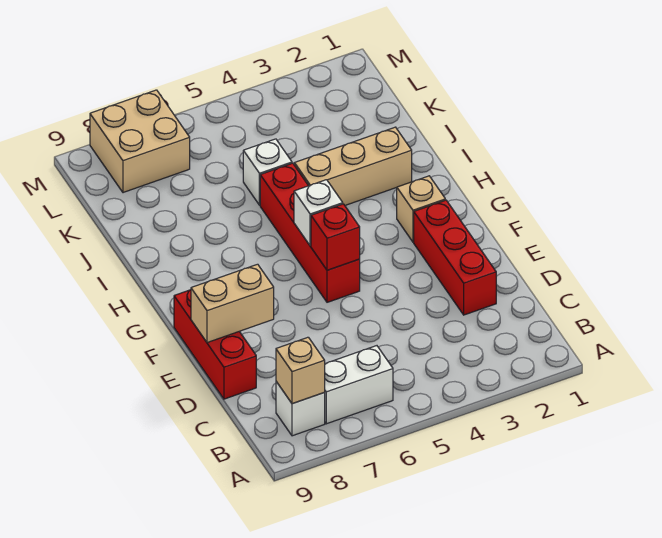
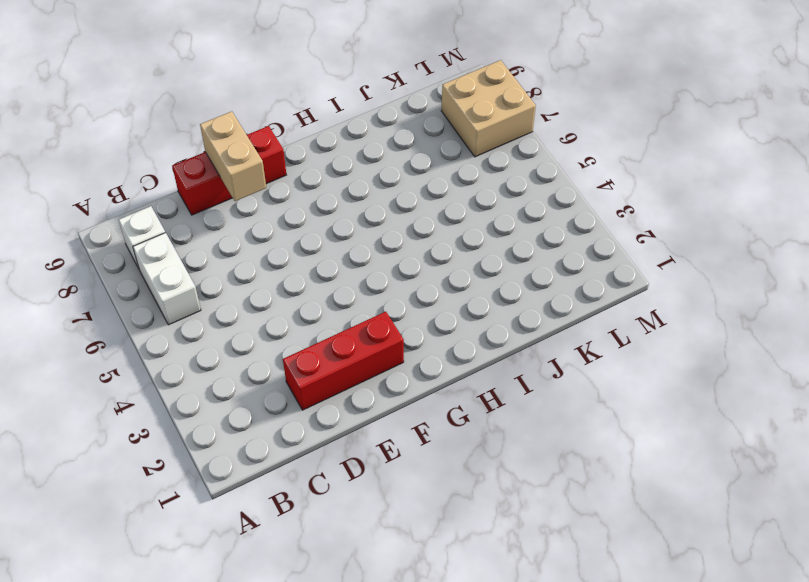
none -> red 1x4 brick [260,163,360,302]
none -> tan 1x1 brick [397,176,445,242]
none -> tan 1x3 brick [294,127,412,205]

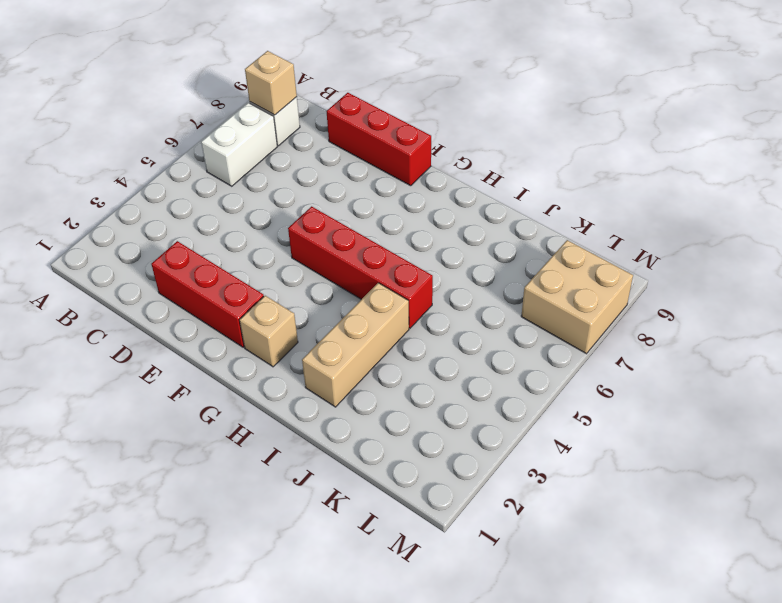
none -> white 1x1 brick [243,139,292,205]
none -> tan 1x2 brick [191,264,274,343]
none -> red 1x1 brick [311,204,360,270]

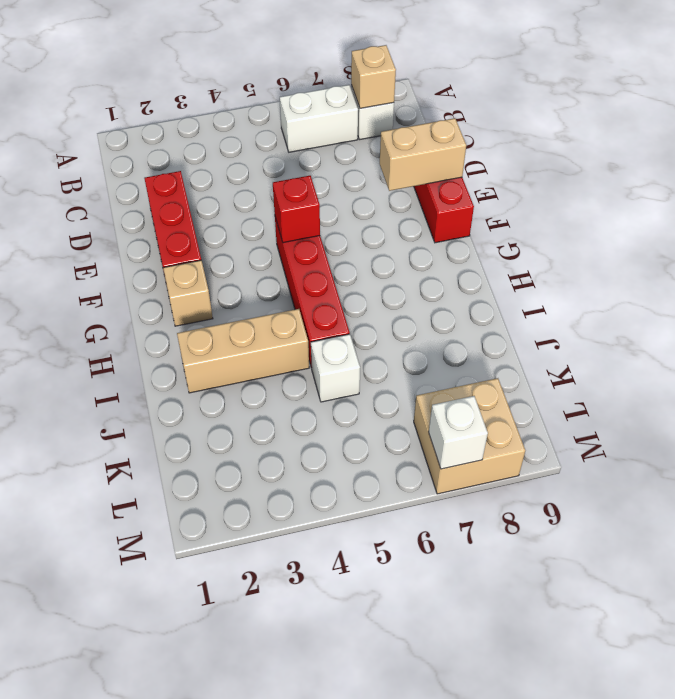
white 1x1 brick [429,396,488,469] -> white 1x1 brick moved to [294,180,343,246]

